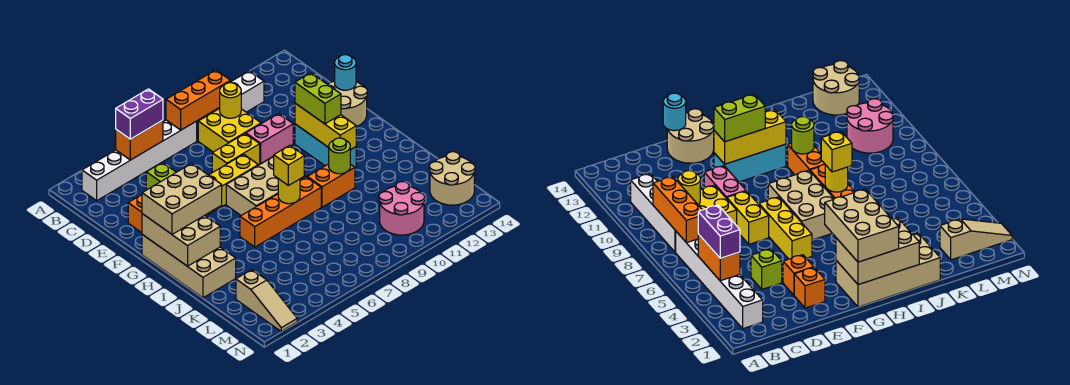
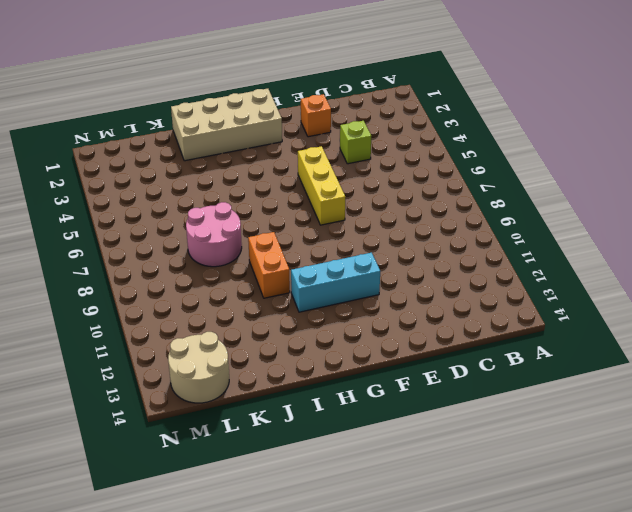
pink 2x2 round brick [186,202,242,267] -> pink 2x2 round brick moved to [379,182,425,235]
none -> white 1x6 brick [82,120,197,201]
none -> white 1x4 brick [197,71,264,141]
none -> yellow 2x2 brick [198,108,261,152]
none -> orange 1x1 brick [783,255,813,295]

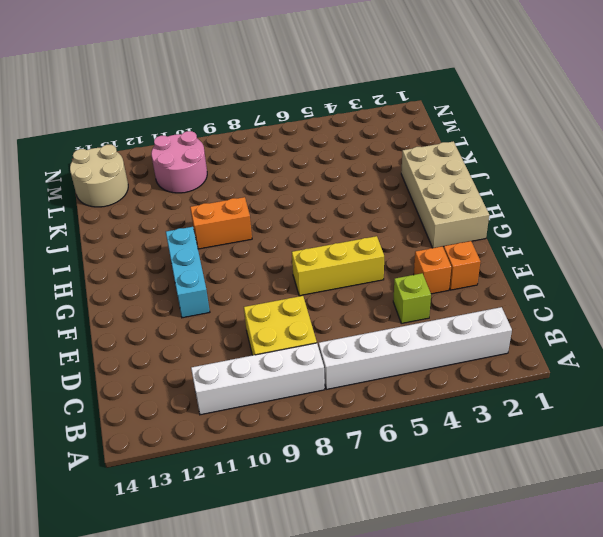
none -> yellow 1x2 brick [212,134,260,173]
none -> pink 1x2 brick [246,114,293,164]
none -> tan 2x2 round brick [328,81,367,127]
none -> tan 2x3 brick [226,157,306,216]

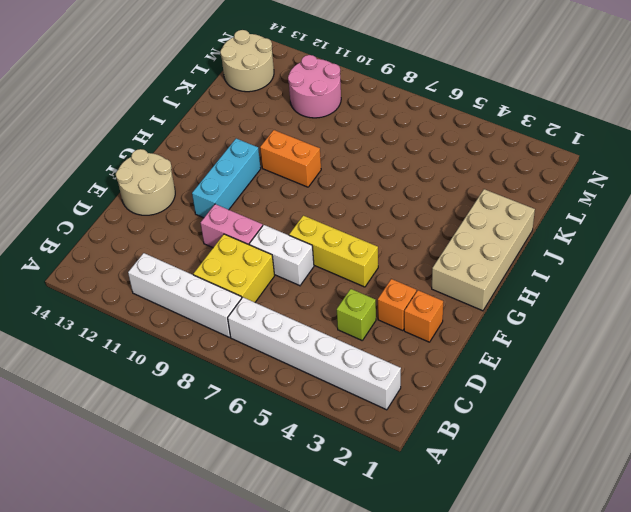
white 1x2 brick [249,225,314,286] -> yellow 1x2 brick [212,134,260,173]
none -> tan 2x3 brick [226,157,306,216]
none -> orange 1x4 brick [240,177,321,247]
none -> tan 1x3 slope [236,270,297,332]
none -> orange 1x2 brick [116,120,163,160]

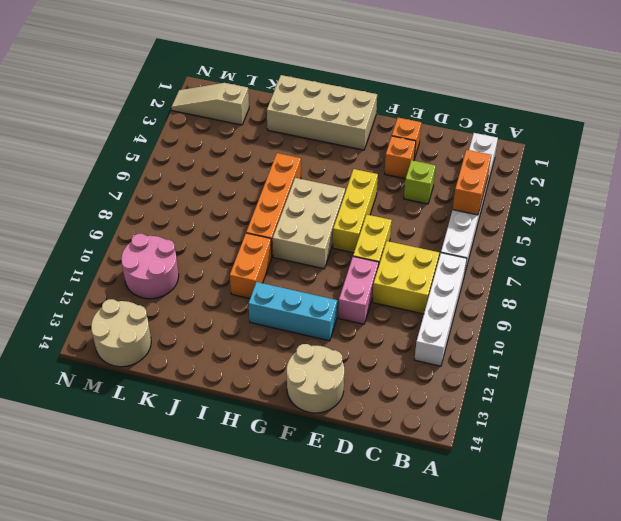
none -> orange 1x3 brick [166,70,230,130]
none -> yellow 1x1 round brick [219,83,241,118]
none -> cyan 1x1 round brick [335,55,356,90]
none -> yellow 1x3 brick [295,103,356,150]

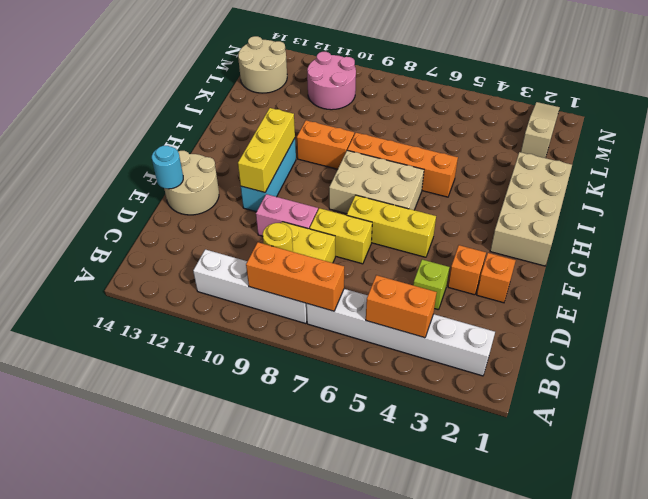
none -> tan 2x3 brick [142,214,220,266]
none -> yellow 1x1 round brick [278,179,300,204]
none -> lime 1x1 round brick [328,138,350,174]
none -> purple 1x2 brick [116,89,163,139]

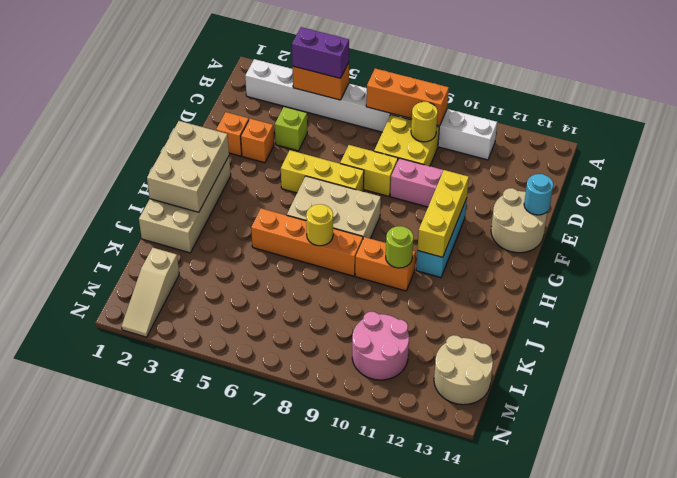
none -> lime 1x2 brick [295,73,341,124]
none -> tan 2x3 brick [142,163,222,234]
none -> yellow 1x1 brick [273,145,304,185]

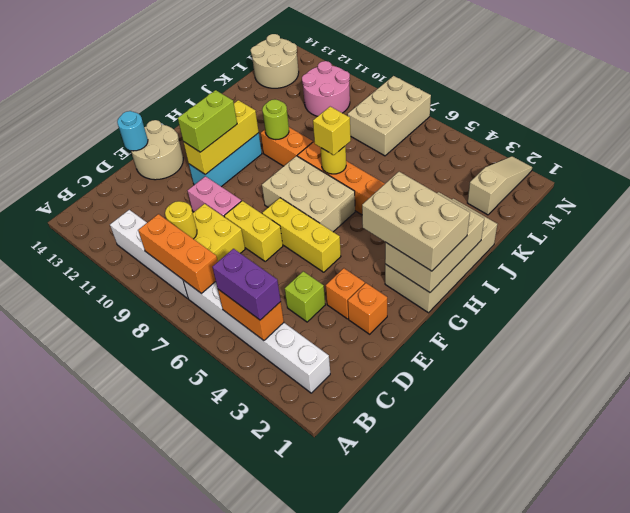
tan 2x3 brick [348,76,431,156] -> none

